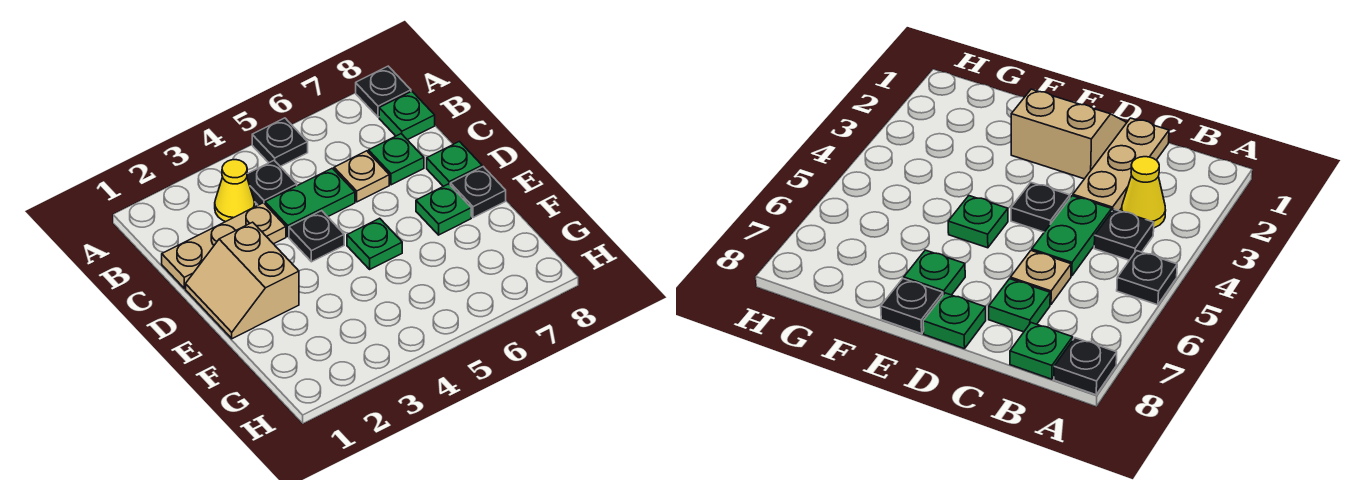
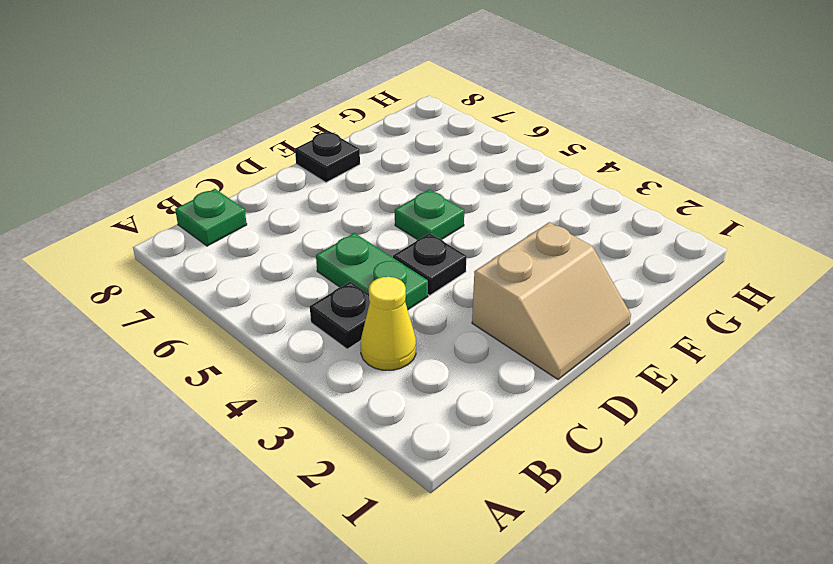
none -> black 1x1 plate [252,118,308,166]
none -> black 1x1 plate [356,66,411,117]
none -> tan 1x3 plate [162,203,286,288]

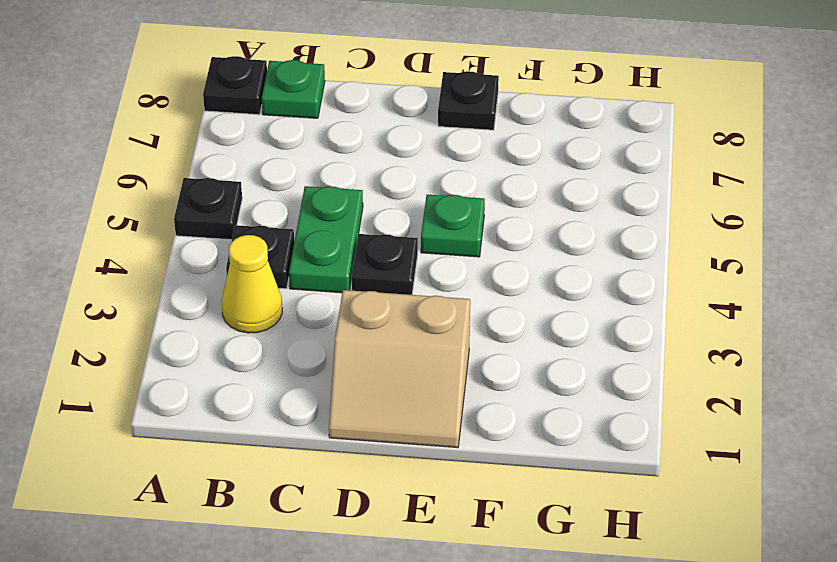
none -> tan 1x3 plate [162,203,286,288]
none -> tan 1x1 plate [334,151,389,202]
none -> green 1x1 plate [369,134,424,185]

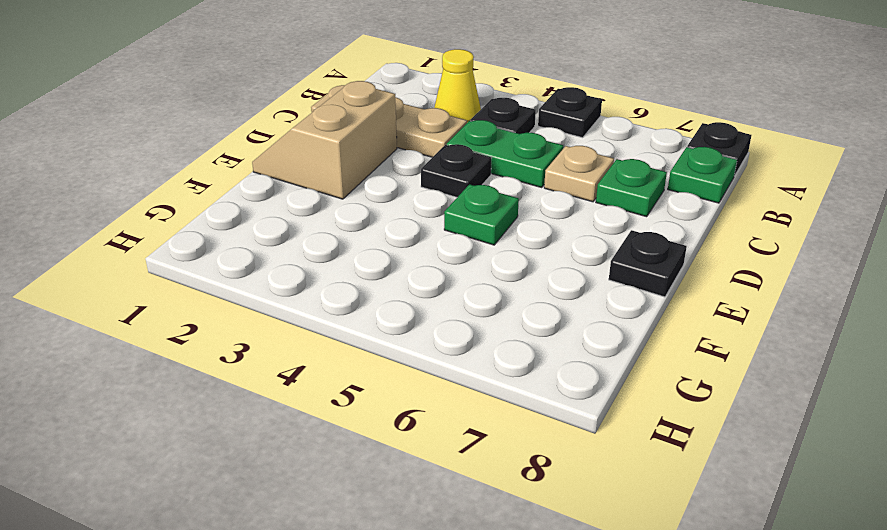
none -> green 1x1 plate [427,141,482,186]
none -> green 1x1 plate [416,184,471,235]

